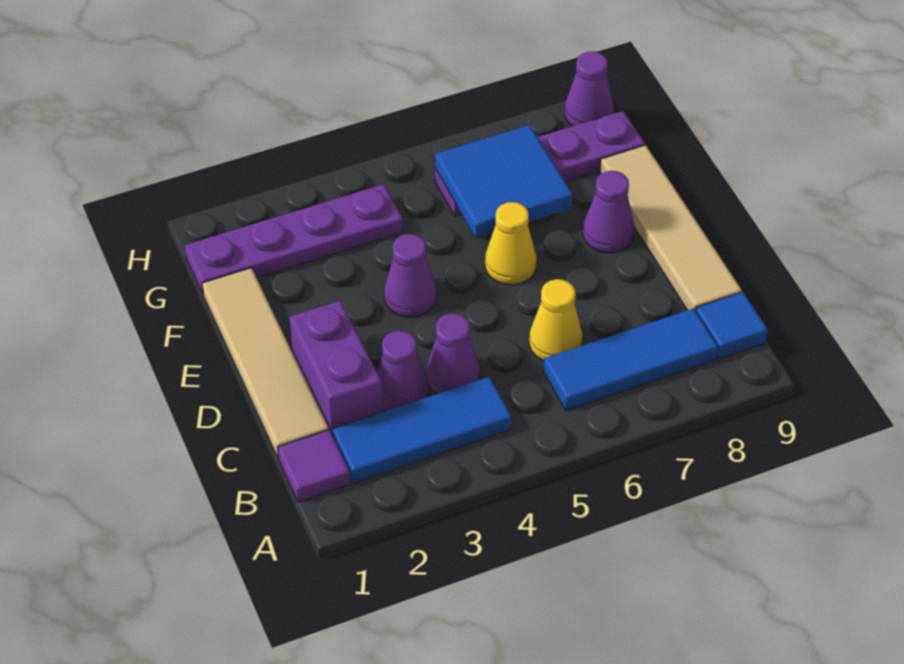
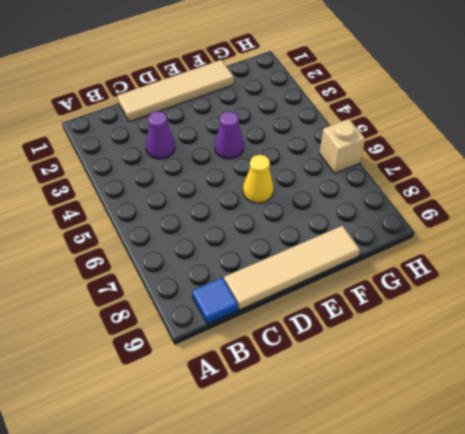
tan 1x1 brick [319,119,365,173] -> none
none -> purple 1x1 tile [278,430,350,502]
none -> blue 1x3 tile [332,377,512,484]
none -> blue 1x3 tile [543,308,718,411]

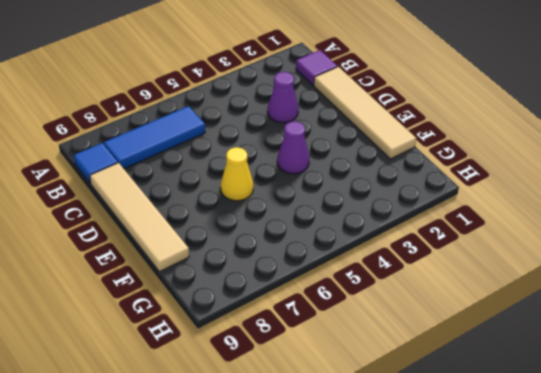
none -> blue 1x3 tile [332,377,512,484]
none -> purple 1x2 brick [290,301,383,435]
none -> purple 1x1 cone [426,313,480,394]

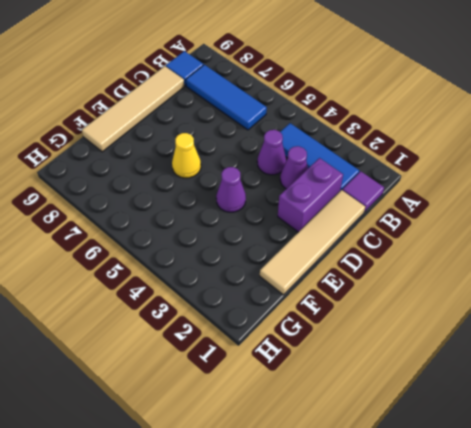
none -> yellow 1x1 cone [529,279,582,361]
none -> purple 1x1 cone [583,171,634,253]
none -> purple 1x4 plate [185,184,403,295]

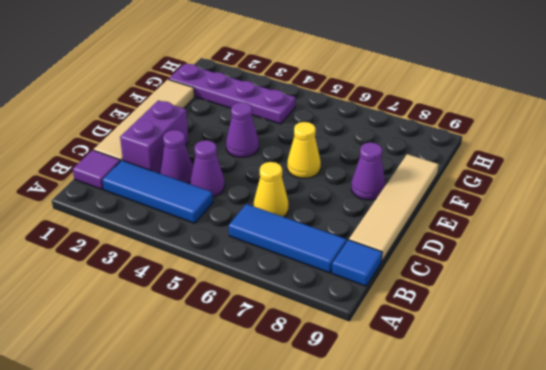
none -> purple 1x4 plate [435,111,645,216]
none -> purple 1x1 cone [565,51,613,126]
none -> blue 2x2 tile [435,125,573,239]

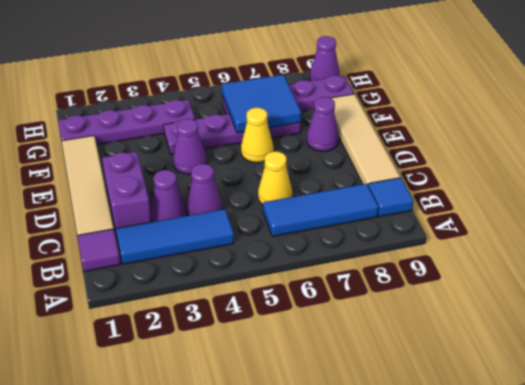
purple 1x4 plate [164,114,301,154] -> none

